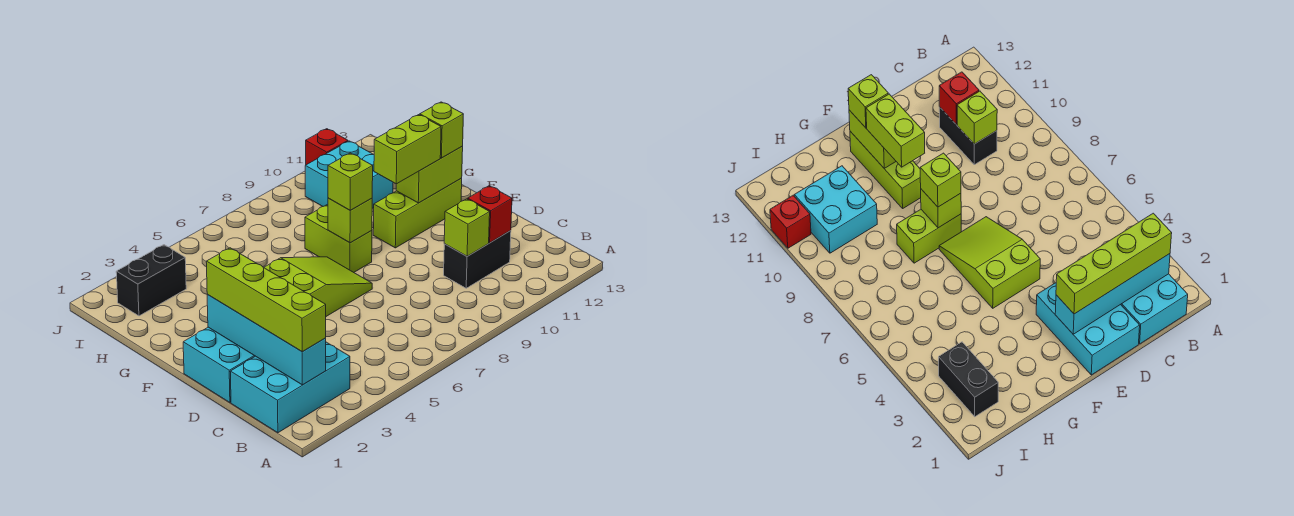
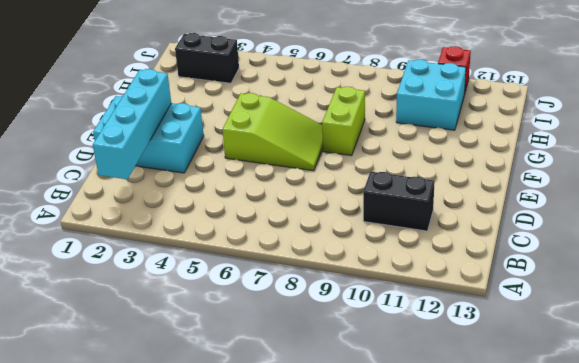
none -> cyan 2x3 brick [230,342,350,433]
none -> lime 1x3 brick [373,178,462,248]
none -> lime 1x1 brick [444,199,490,256]

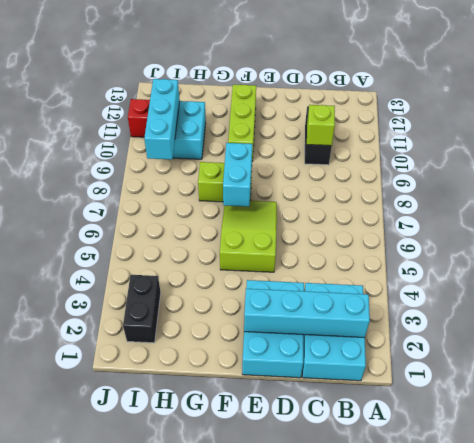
cyan 1x2 brick [223,143,252,207] -> lime 1x1 brick [328,198,372,243]
cyan 1x3 brick [144,79,180,160] -> none
none -> red 1x1 brick [468,186,512,243]
none -> lime 1x2 brick [396,146,463,203]
none -> lime 1x4 brick [206,248,326,352]

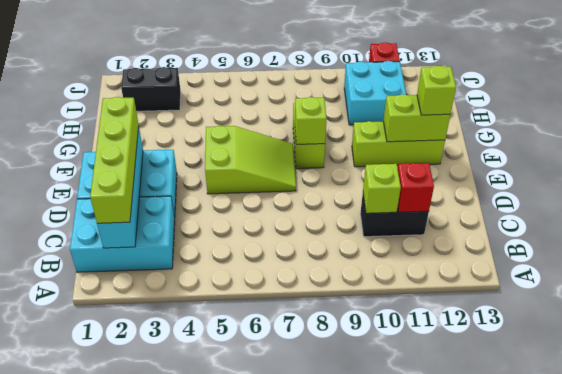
none -> lime 1x1 brick [328,153,373,210]
none -> lime 1x2 brick [374,115,441,184]

